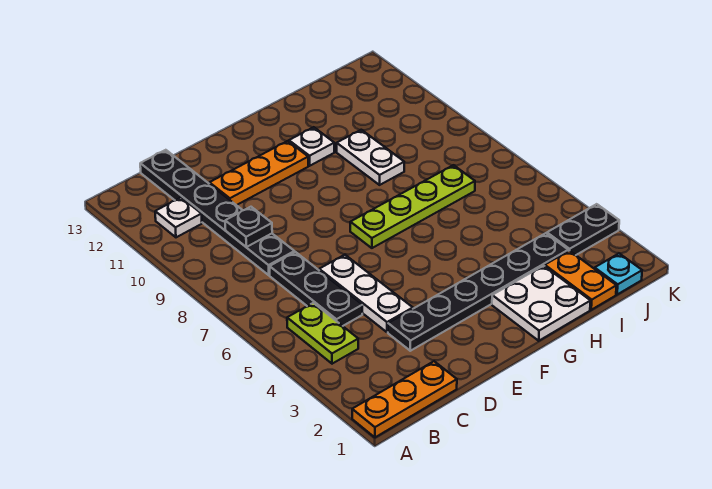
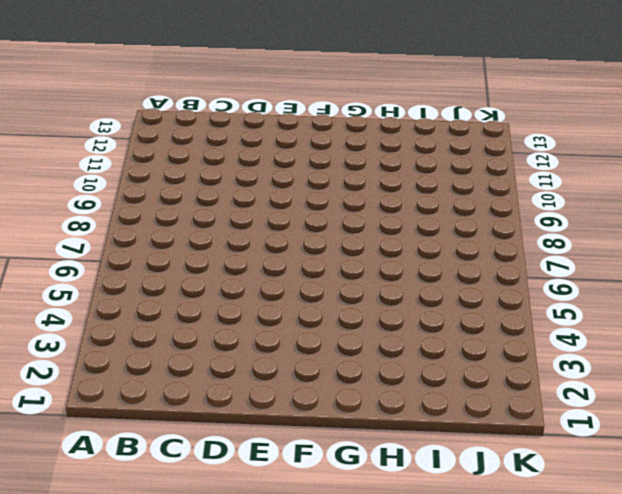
none -> orange 1x3 plate [352,361,457,437]
none -> lime 1x2 plate [287,303,358,364]
none -> white 1x1 plate [155,198,202,237]

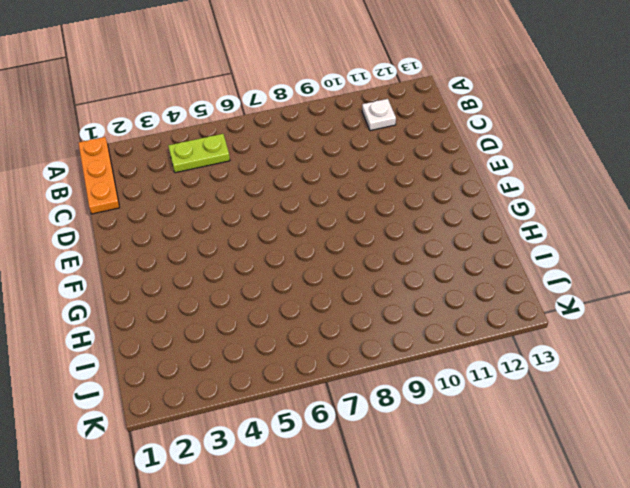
none -> black 1x3 plate [270,252,362,326]
none -> black 1x6 plate [140,150,294,275]
none -> black 1x6 plate [388,233,568,351]

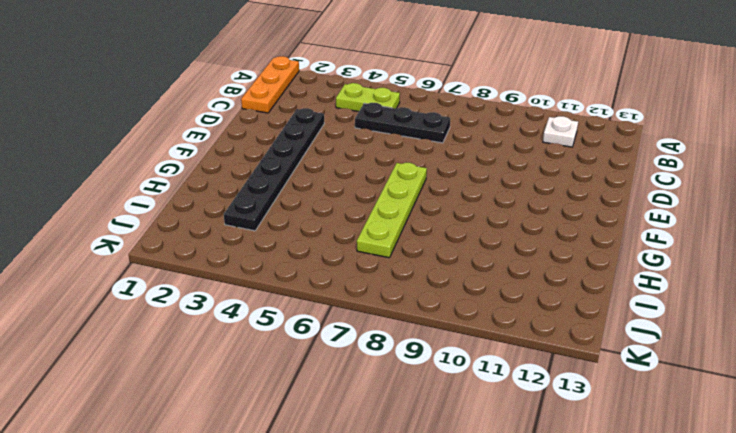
none -> black 1x6 plate [140,150,294,275]
none -> white 1x3 plate [319,255,413,332]
none -> orange 1x3 plate [209,141,308,205]

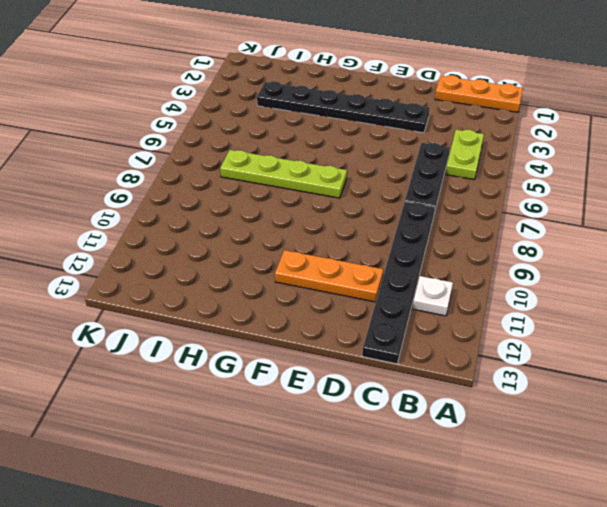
none -> white 1x3 plate [319,255,413,332]
none -> white 2x2 plate [492,266,591,341]
none -> white 1x1 plate [289,127,334,166]

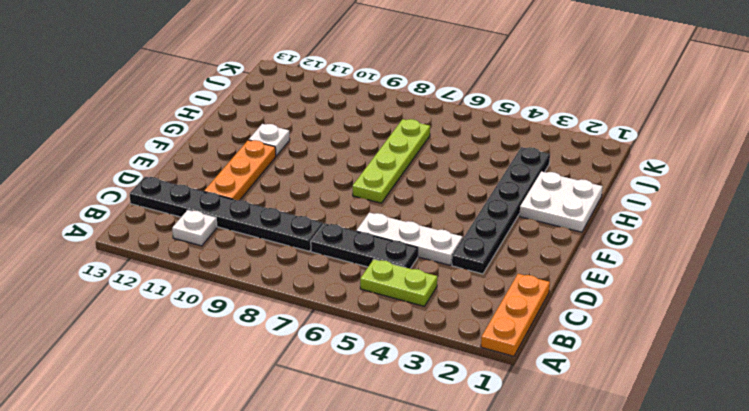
none -> white 1x2 plate [337,130,404,185]
none -> orange 1x2 plate [545,251,617,310]
none -> cyan 1x1 plate [595,253,642,295]

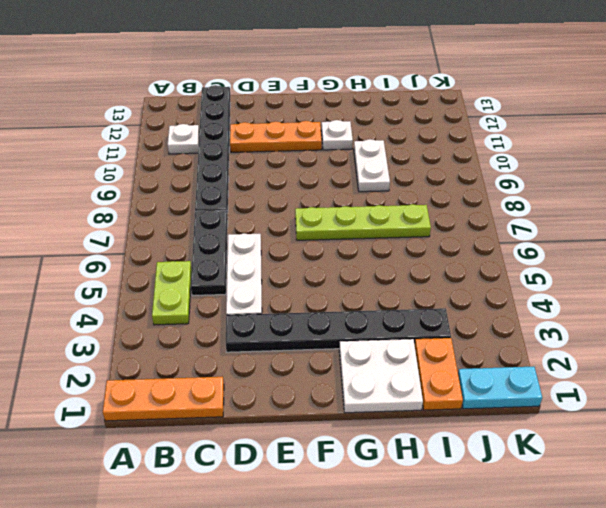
cyan 1x2 plate [458,367,542,409] -> cyan 1x1 plate [595,253,642,295]
none -> black 1x2 plate [547,204,619,255]
none -> black 1x1 plate [225,207,272,247]

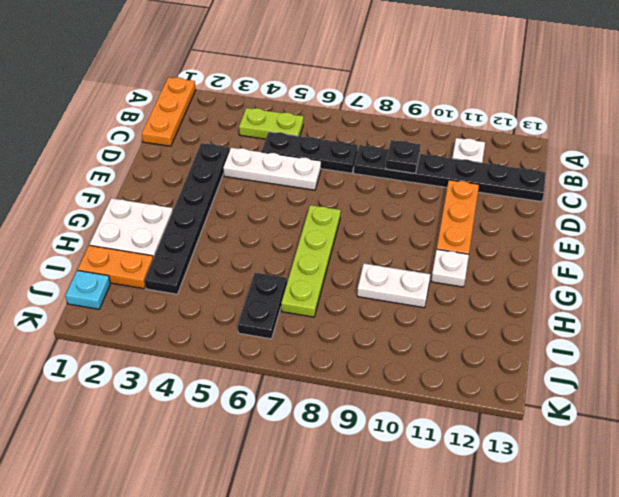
black 1x2 plate [238,273,287,339] -> black 1x2 plate moved to [547,204,619,255]

